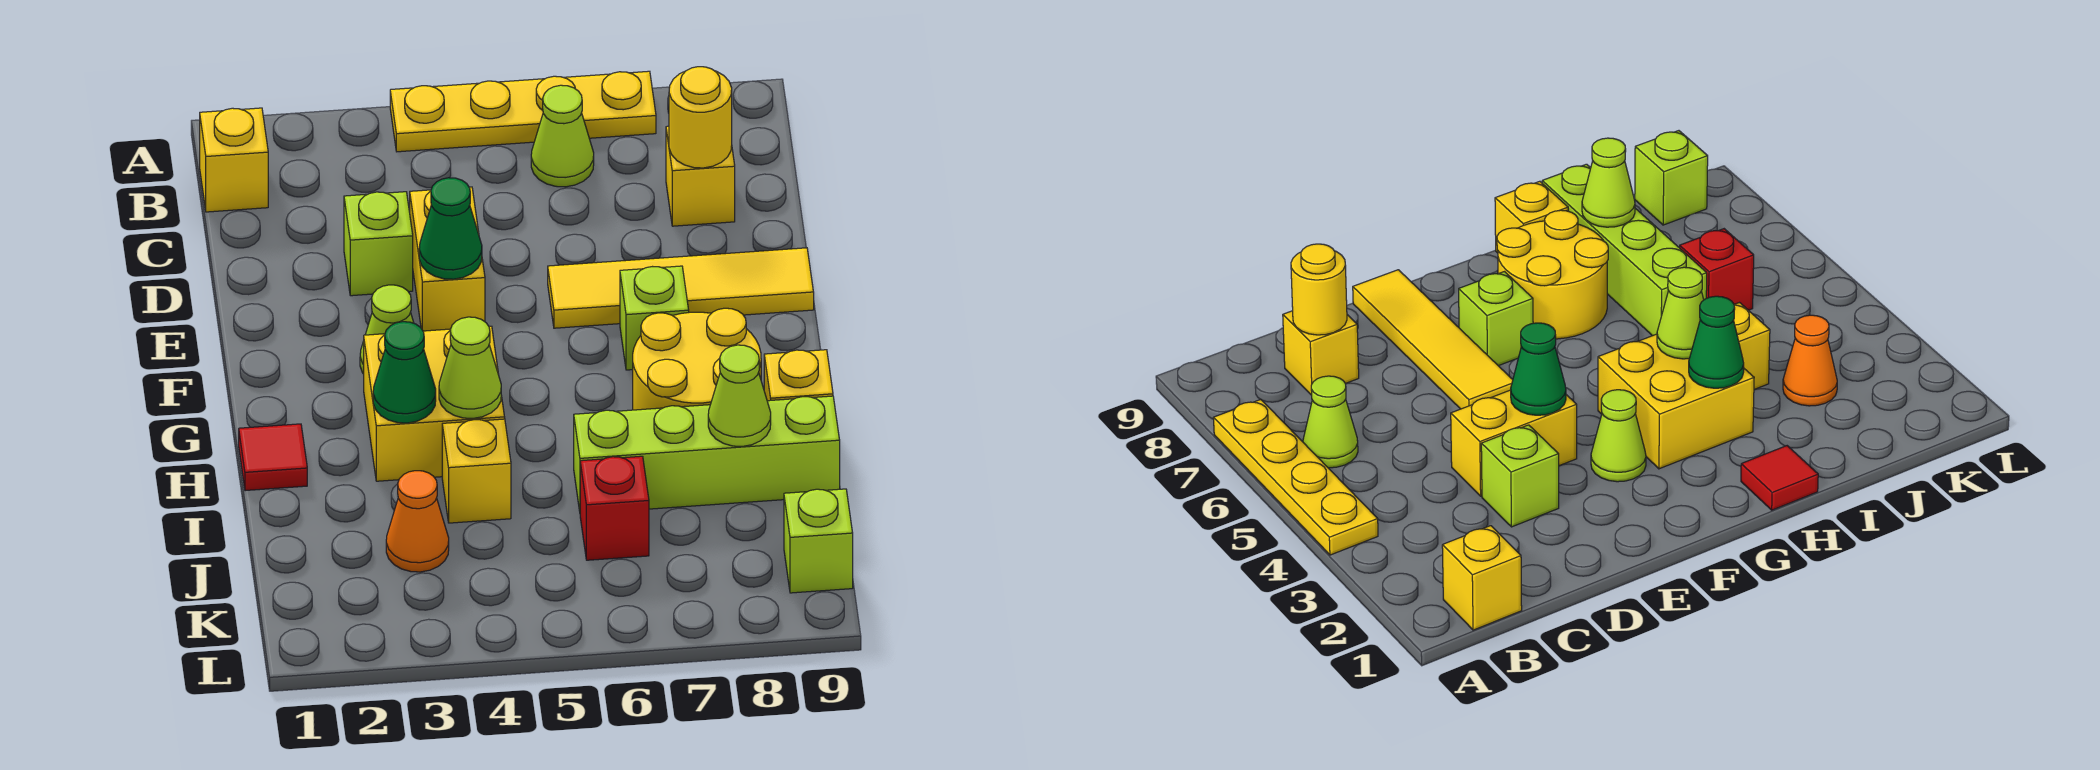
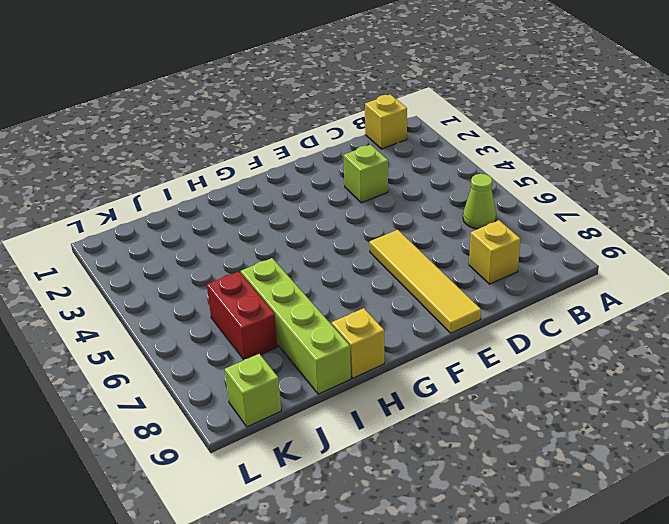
red 1x2 brick [207,272,278,360] -> red 1x1 brick [580,456,649,560]
none -> yellow 1x4 plate [390,71,656,152]
none -> yellow 1x2 brick [410,187,485,331]
none -> lime 1x1 cone [360,285,414,374]

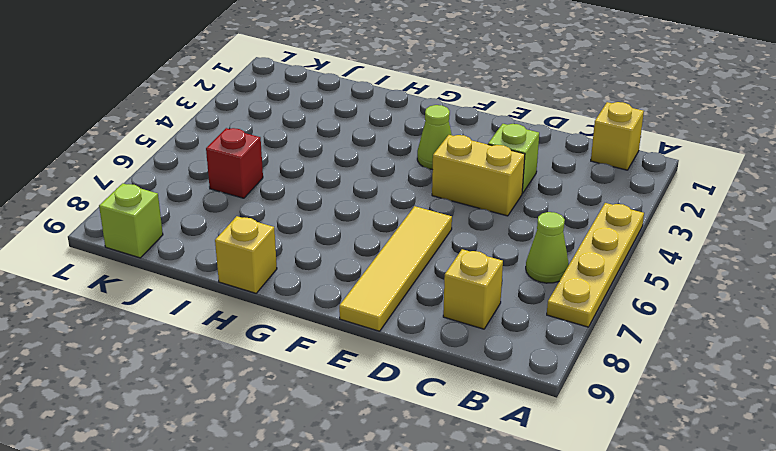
none -> lime 1x1 brick [620,266,689,370]
none -> yellow 2x2 brick [364,326,505,481]
none -> yellow 2x2 round brick [633,308,761,410]

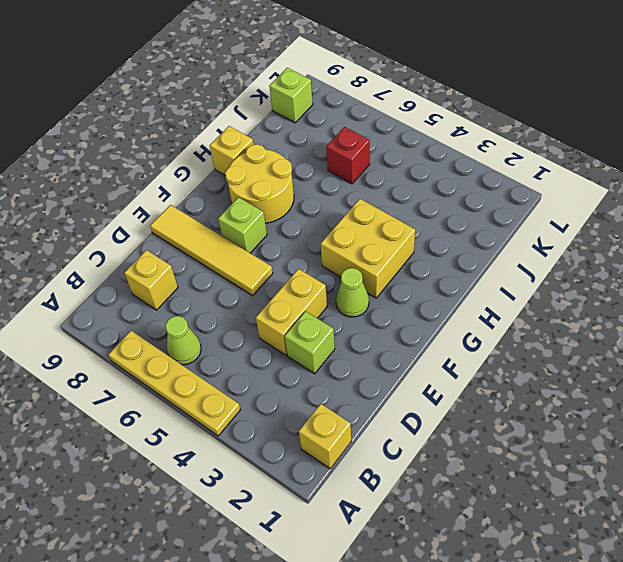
none -> red 1x1 tile [239,424,307,491]
none -> yellow 1x1 brick [442,419,511,523]
none -> lime 1x4 brick [574,396,840,511]

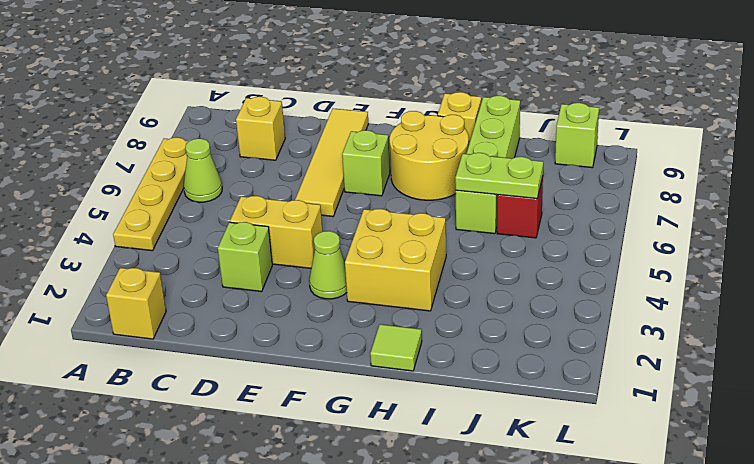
lime 1x1 tile [370,324,422,371] -> red 1x1 tile [239,424,307,491]
lime 1x2 plate [455,153,543,198] -> none
none -> yellow 1x1 brick [442,419,511,523]
none -> orange 1x1 cone [386,471,449,572]
none -> yellow 1x1 round brick [669,67,732,168]

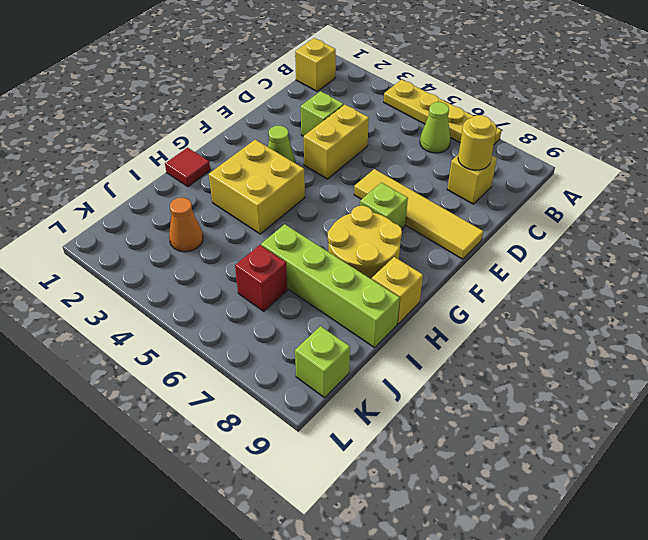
none -> yellow 1x1 brick [442,419,511,523]
none -> green 1x1 cone [419,178,482,279]
none -> green 1x1 cone [373,322,436,423]

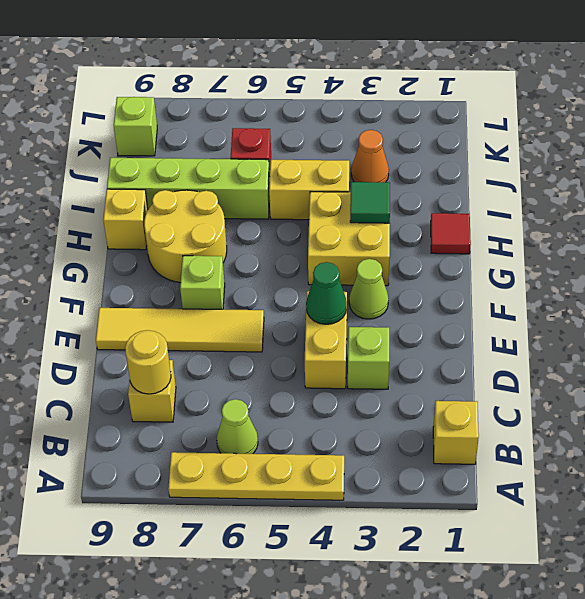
green 1x1 tile [350,182,390,223] -> green 1x1 cone [373,322,436,423]
yellow 1x2 brick [269,160,349,220] -> yellow 1x1 brick [442,419,511,523]
none -> lime 1x1 cone [439,317,501,418]
none -> lime 1x1 cone [708,345,771,446]

